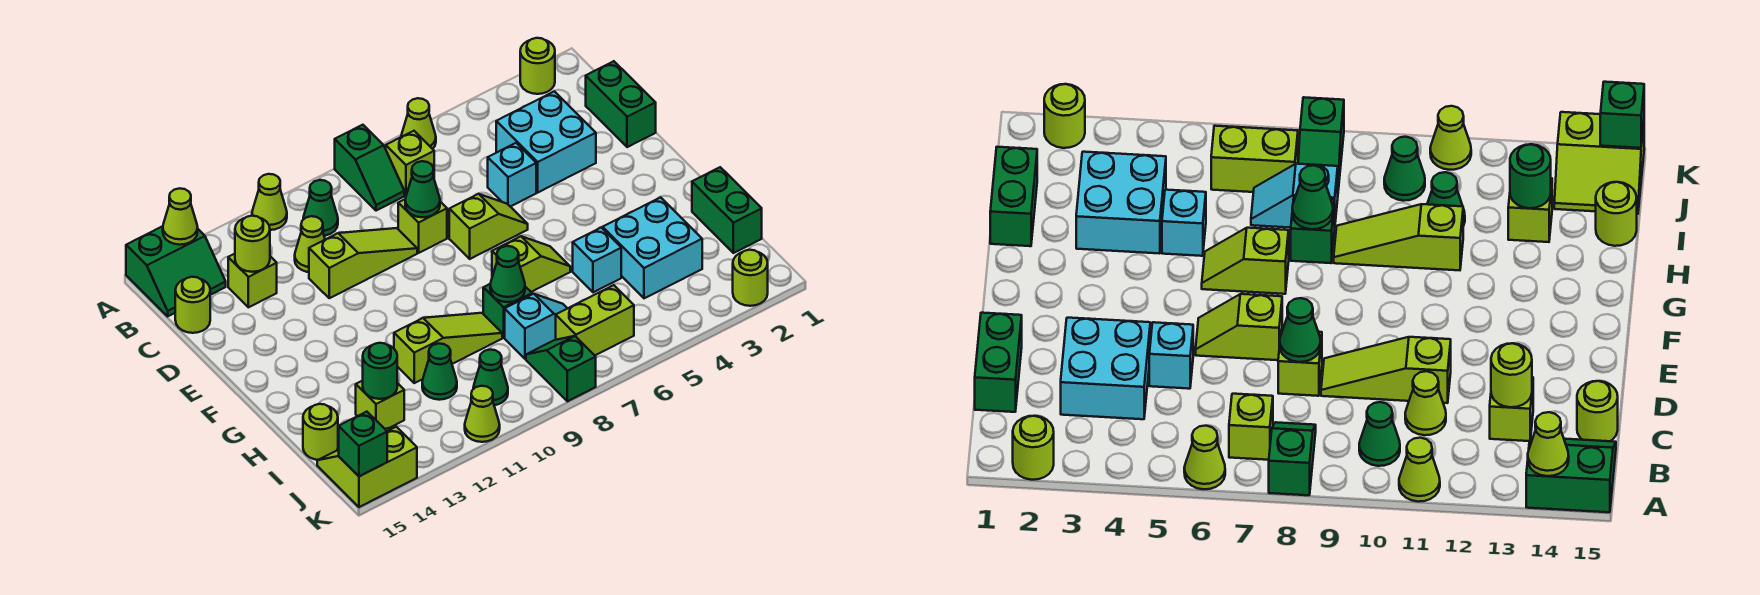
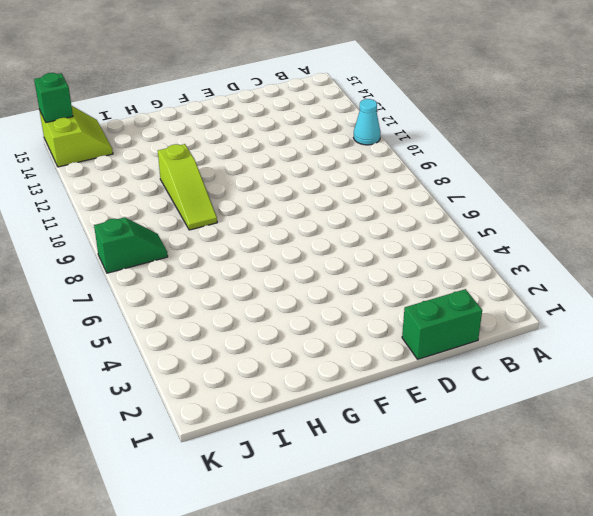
cyan 1x1 cone [353,99,380,145] -> lime 1x1 cone [252,174,287,230]
none -> lime 1x1 round brick [520,38,555,94]
none -> lime 1x1 cone [401,98,436,149]
none -> green 1x2 slope [335,125,404,211]
none -> green 2x2 slope [126,226,226,316]

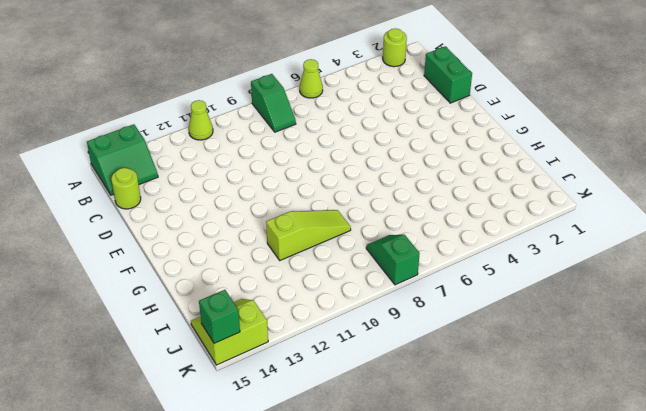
none -> lime 1x1 brick [386,131,434,195]
none -> green 1x1 cone [303,180,338,236]
none -> cyan 2x2 brick [496,91,596,192]
none -> lime 1x1 cone [295,216,325,272]

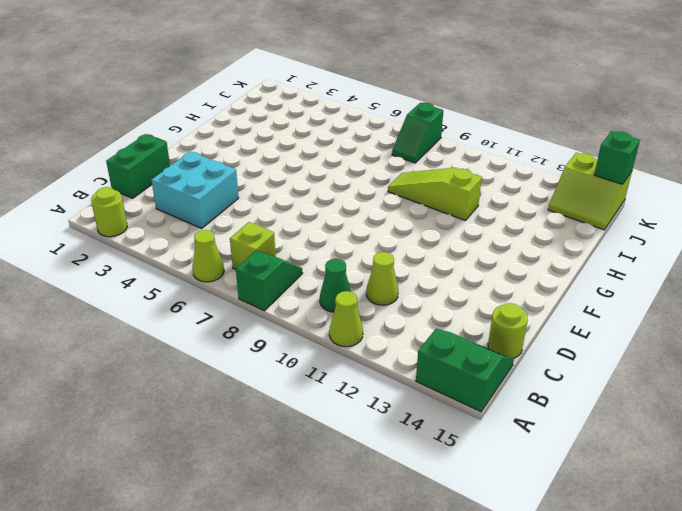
none -> lime 1x1 brick [228,254,277,307]
none -> cyan 1x1 brick [488,143,536,207]
none -> lime 1x1 brick [398,199,447,253]
none -> lime 1x3 slope [309,228,417,298]

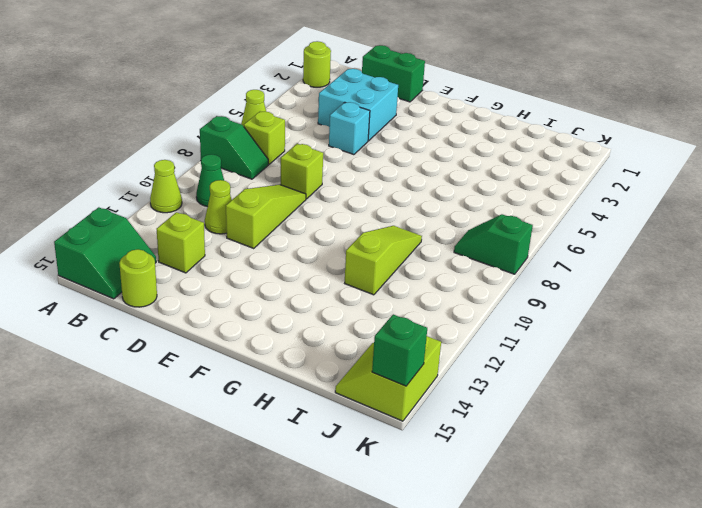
none -> lime 1x2 slope [449,194,528,259]
none -> lime 1x2 slope [492,236,570,292]
none -> green 1x2 brick [692,167,762,253]
none -> cyan 2x2 brick [603,197,702,298]

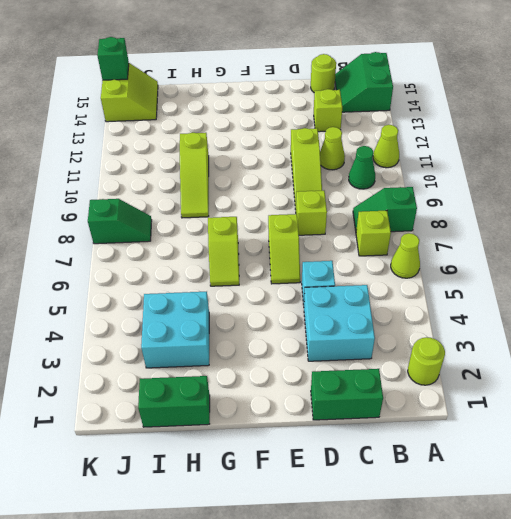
none -> cyan 1x1 brick [573,228,621,292]
none -> green 1x1 brick [483,284,532,338]
none -> cyan 1x2 slope [505,294,567,359]
none -> green 1x1 cone [422,343,457,400]

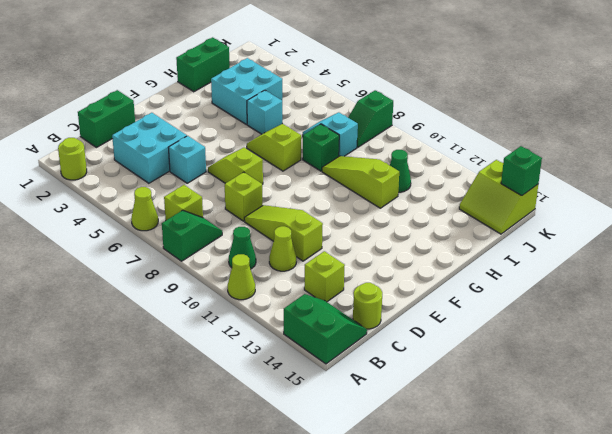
none -> lime 1x1 brick [356,381,404,429]
none -> lime 1x1 round brick [303,404,338,460]
none -> lime 1x2 brick [556,285,634,355]
none -> green 1x1 cone [473,350,508,405]

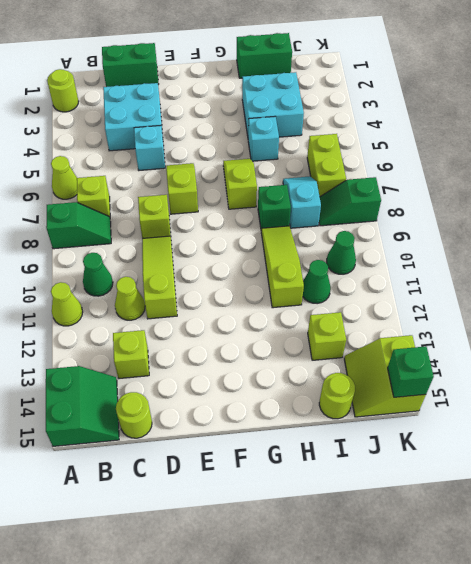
none -> lime 1x1 round brick [733,250,768,306]
none -> lime 1x1 cone [465,386,500,442]
none -> lime 1x1 cone [163,188,198,245]
none -> lime 1x1 round brick [235,216,270,272]

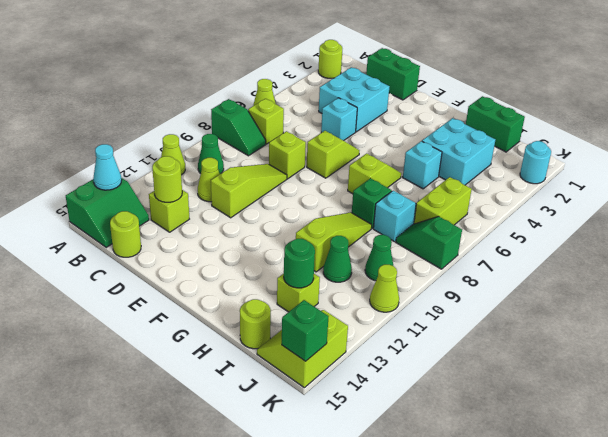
cyan 1x1 cone [93,144,121,190] -> lime 1x1 cone [163,188,198,245]
cyan 1x1 round brick [520,141,551,184] -> lime 1x1 round brick [733,250,768,306]
none -> green 1x1 cone [405,161,440,217]
none -> green 1x1 cone [490,246,525,302]

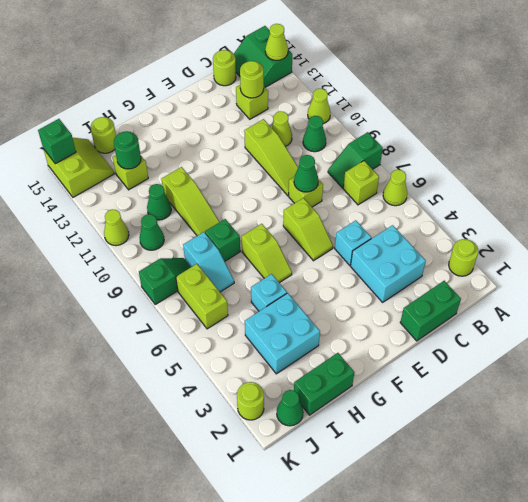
green 1x1 cone [277,390,303,426] -> green 1x1 cone moved to [490,246,525,302]

